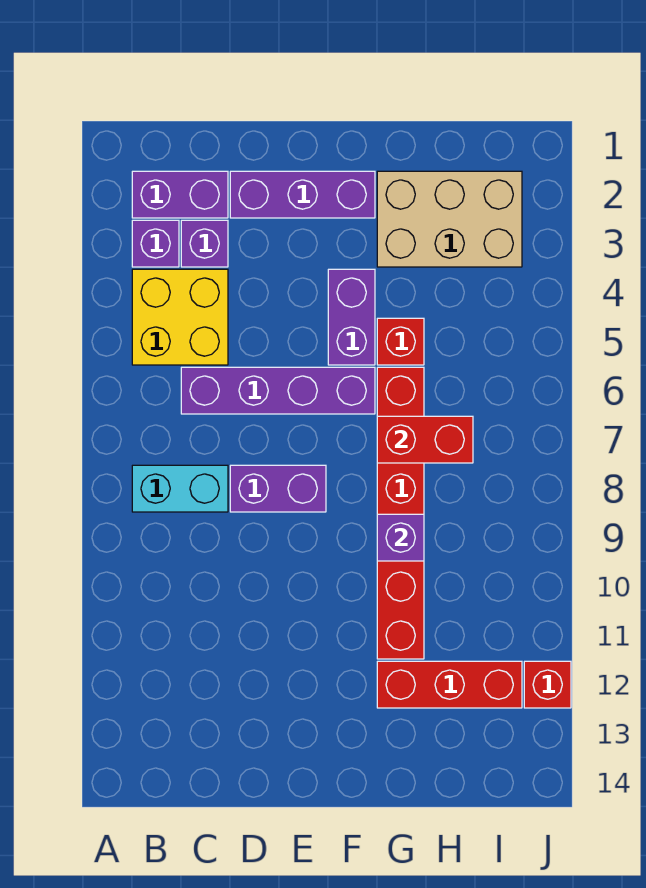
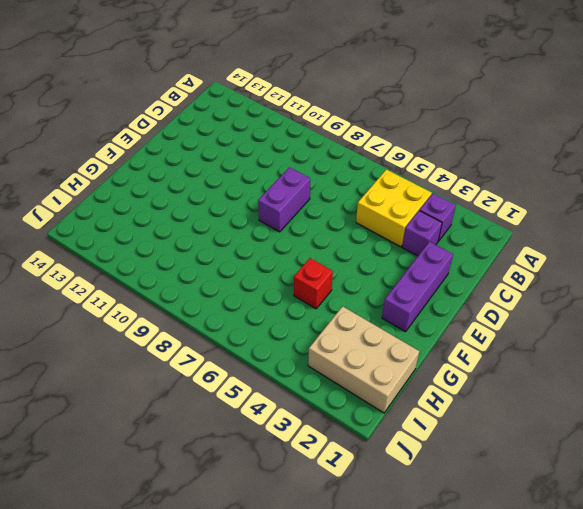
tan 2x3 brick [308,306,419,413] -> tan 2x3 brick turned to [377,171,522,267]
none -> purple 1x2 brick [132,171,228,218]
none -> cyan 1x2 brick [132,465,228,512]
none -> purple 1x4 brick [181,367,375,414]

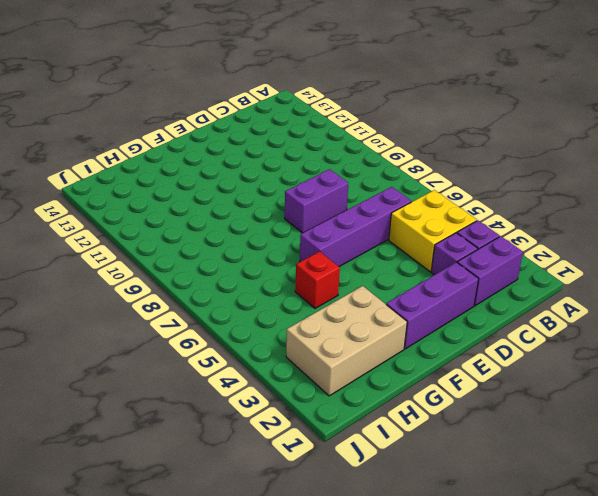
none -> cyan 1x2 brick [132,465,228,512]
none -> purple 1x2 brick [328,269,375,365]
none -> red 1x6 brick [377,367,424,659]

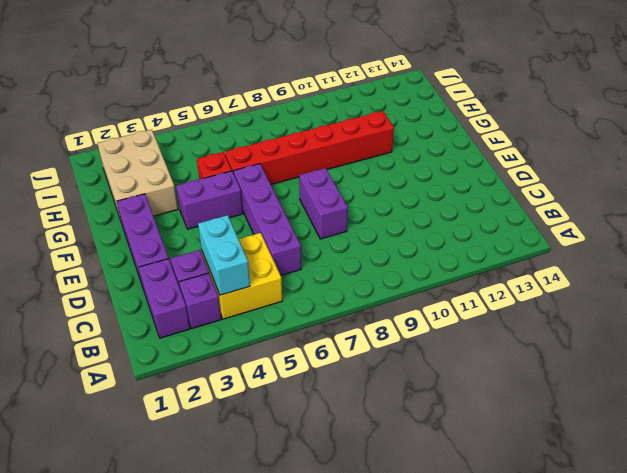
cyan 1x2 brick [198,215,250,295] -> cyan 1x2 brick moved to [132,465,228,512]
none -> red 1x3 brick [377,661,522,708]
none -> red 1x1 brick [524,661,571,708]
none -> red 1x2 brick [377,416,473,463]

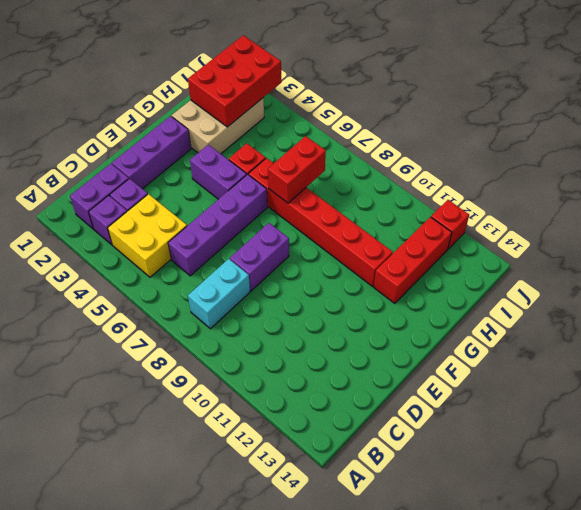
red 2x3 brick [188,35,281,127] -> none
none -> purple 1x1 brick [377,514,424,561]

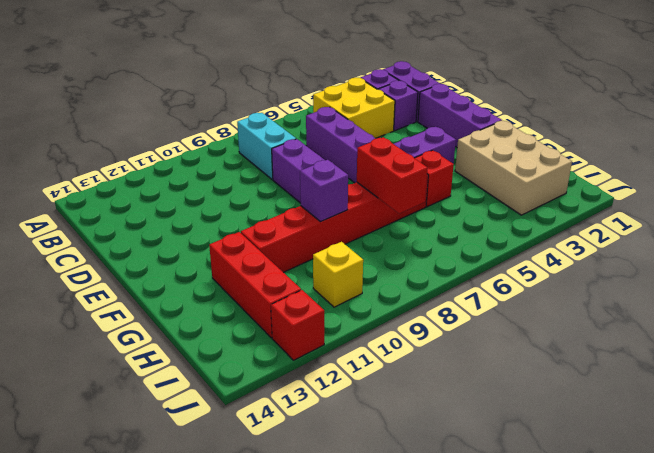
yellow 1x1 brick [313,242,363,307] -> none

